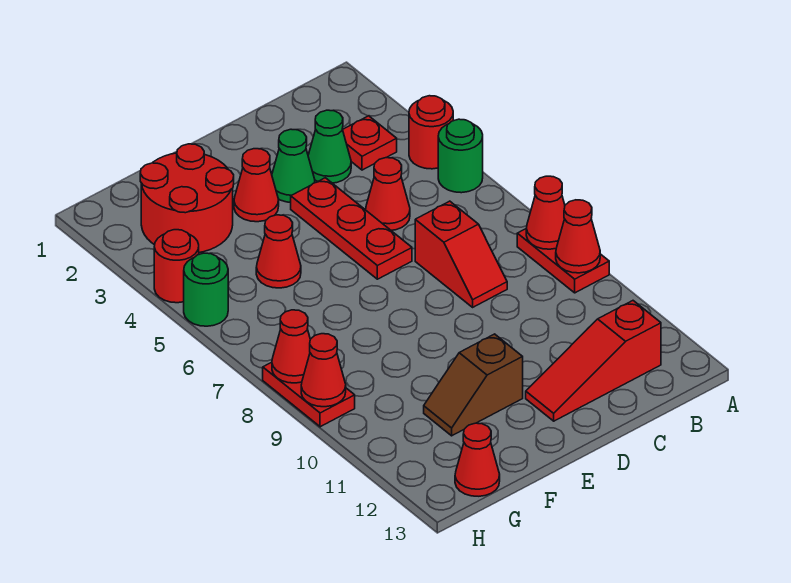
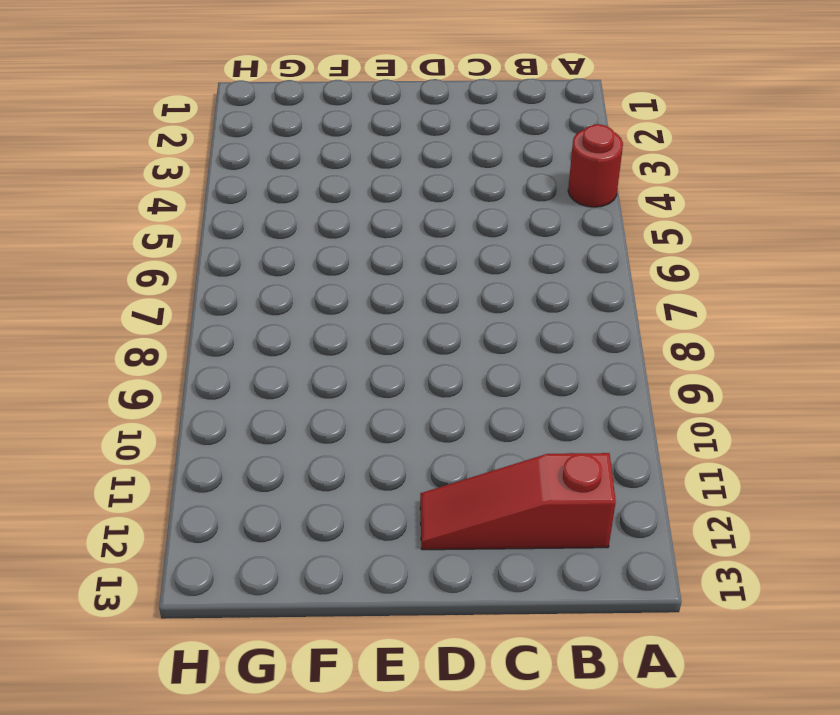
none -> green 1x1 round brick [438,119,483,193]
none -> red 1x2 plate [517,229,609,293]
none -> red 1x1 plate [343,116,397,170]

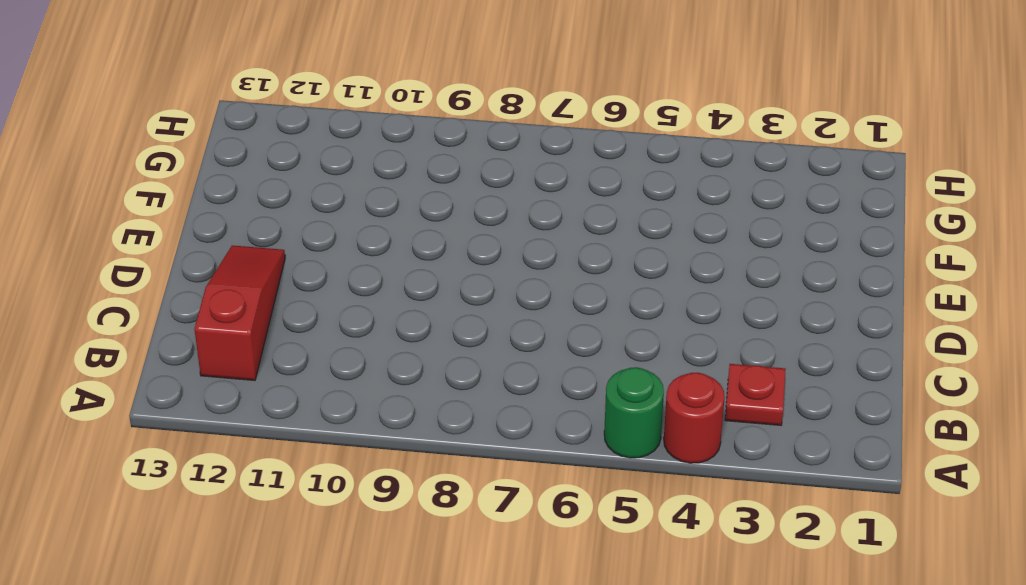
none -> red 1x2 plate [517,229,609,293]
none -> green 1x1 cone [308,110,351,183]
none -> red 1x1 cone [366,158,410,230]

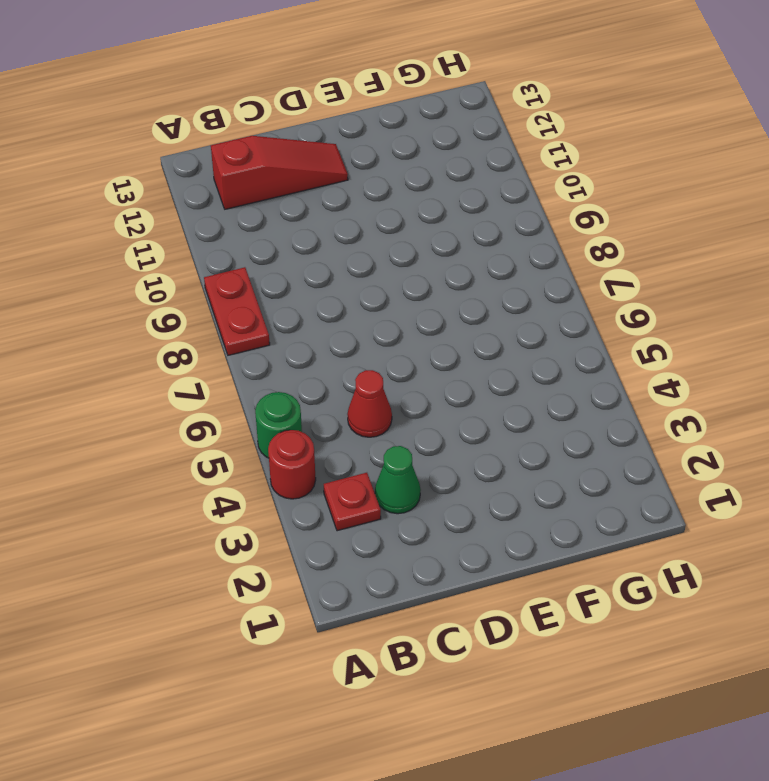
none -> red 1x2 slope [415,201,507,307]
none -> green 1x1 cone [272,129,315,202]
none -> red 1x3 plate [291,178,412,279]

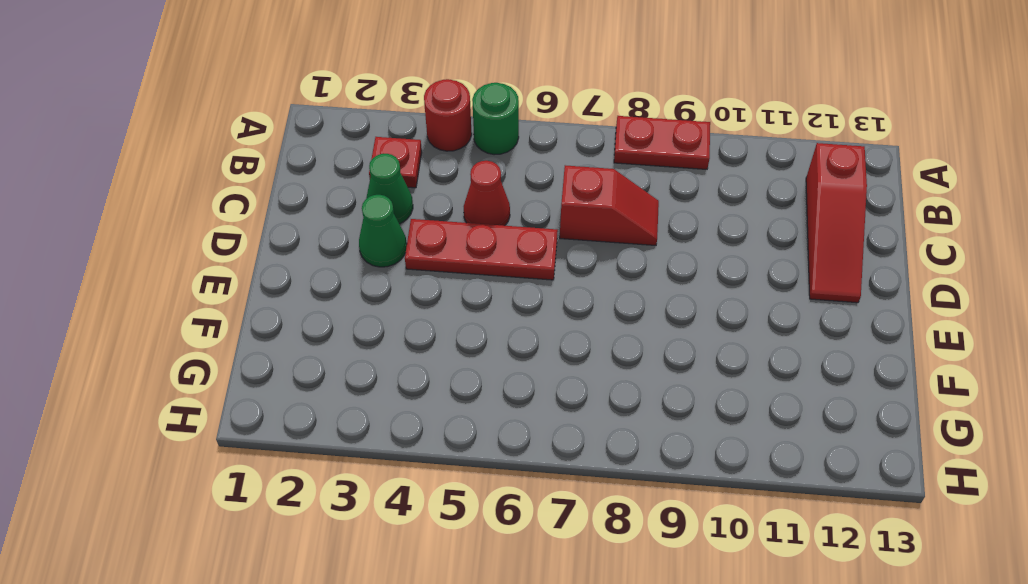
none -> red 1x1 cone [234,149,279,222]
none -> brown 1x2 slope [424,334,523,436]
none -> red 2x2 round brick [140,144,234,253]

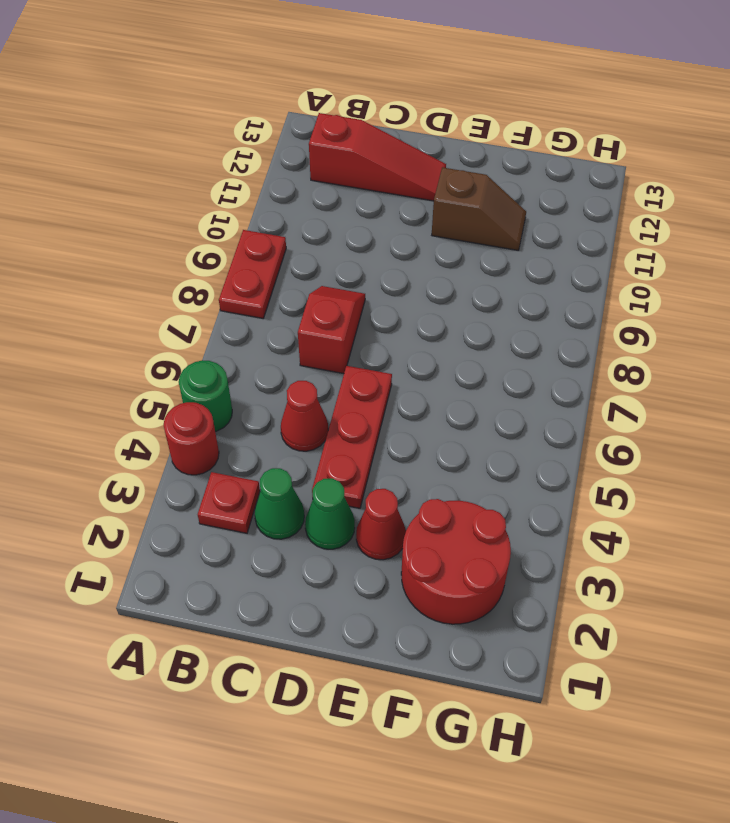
none -> red 1x1 cone [256,215,301,288]
none -> red 1x1 cone [455,423,500,496]
none -> red 1x1 round brick [154,230,199,303]

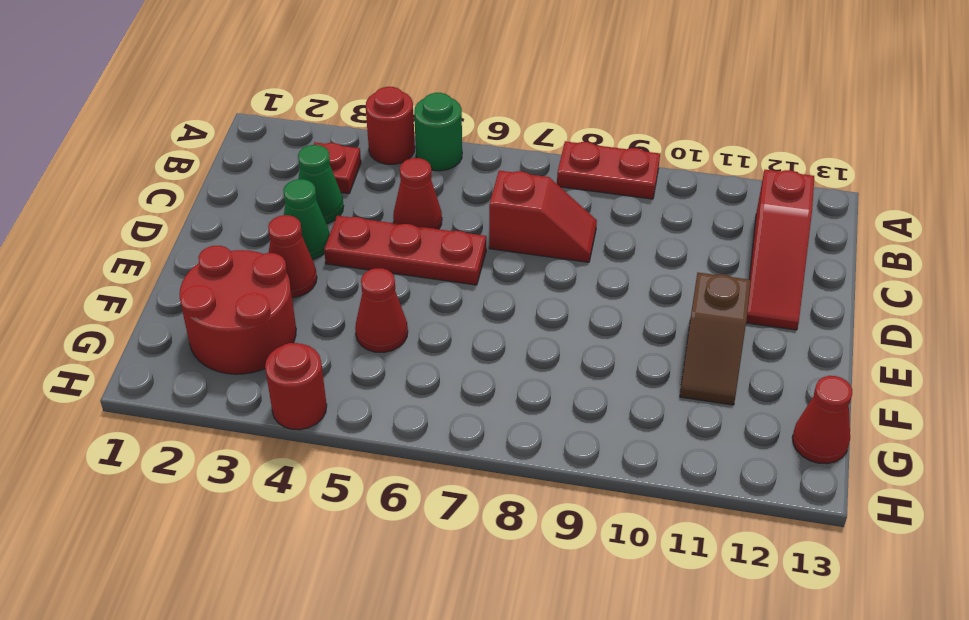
none -> green 1x1 round brick [184,253,228,326]
none -> red 1x2 plate [263,362,355,427]
none -> red 1x1 cone [526,176,565,249]

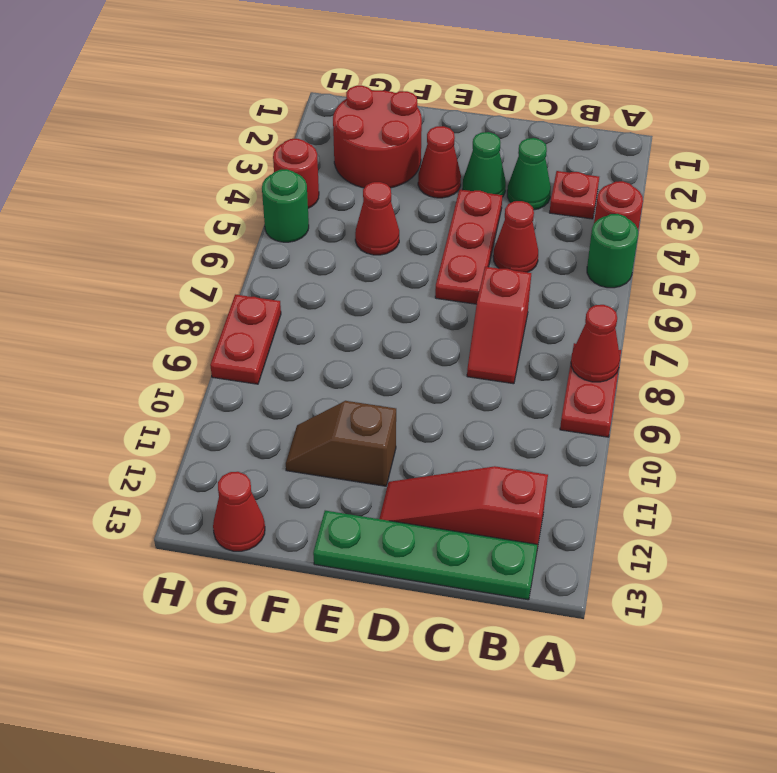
green 1x4 plate [313,511,538,600] -> none
none -> red 1x1 cone [556,200,600,273]
none -> red 1x1 cone [272,310,310,383]
none -> red 1x1 cone [301,334,346,407]

